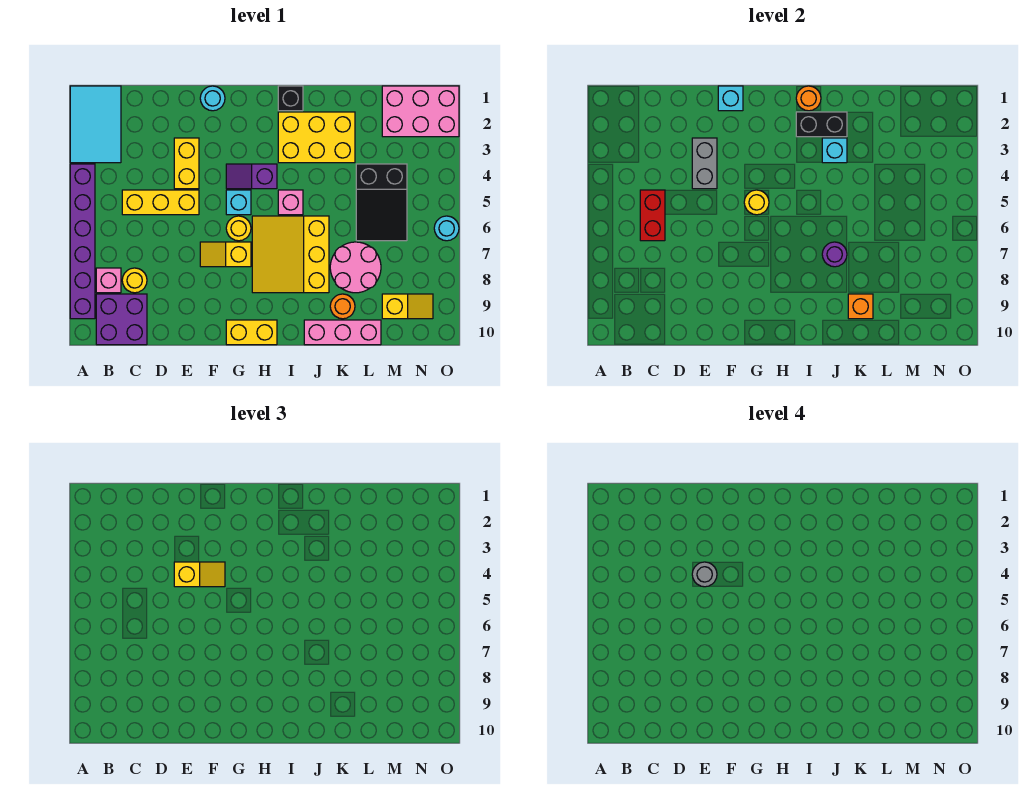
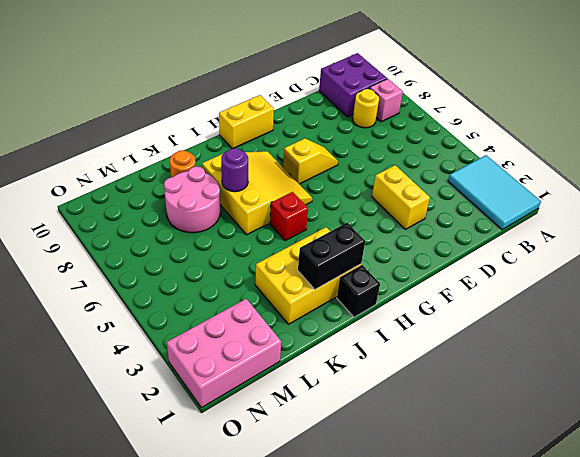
red 1x1 brick [270,192,308,241] -> pink 1x1 brick [278,190,303,215]
none -> purple 1x6 brick [70,164,95,319]
none -> yellow 1x3 brick [122,190,199,215]
none -> cyan 1x1 round brick [200,86,225,111]
none -> purple 1x2 slope [226,164,277,189]

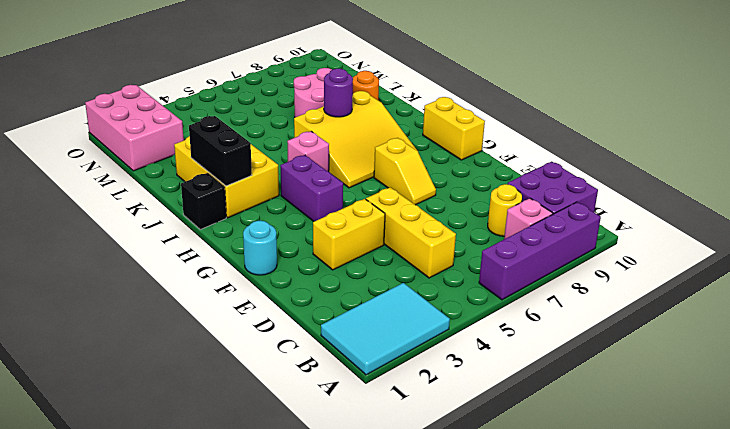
purple 1x4 brick [479,202,601,300] -> purple 1x6 brick [70,164,95,319]
purple 1x2 brick [280,155,343,221] -> purple 1x2 slope [226,164,277,189]
none -> cyan 1x1 brick [226,190,251,215]
none -> yellow 1x1 round brick [226,216,251,241]
none -> pink 1x3 brick [304,320,381,345]
none -> black 2x3 slope [356,164,407,241]

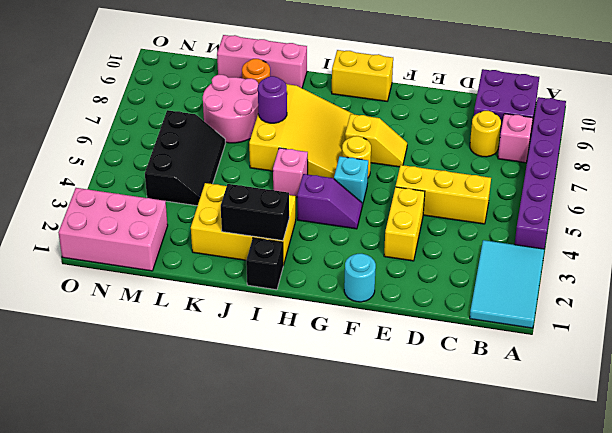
black 2x3 slope [145,110,226,206] -> black 2x3 slope turned to [356,164,407,241]
none -> yellow 1x2 slope [382,294,433,319]
none -> cyan 1x1 round brick [434,216,459,241]
none -> red 1x2 brick [640,190,665,241]
none -> grey 1x2 brick [692,138,717,189]

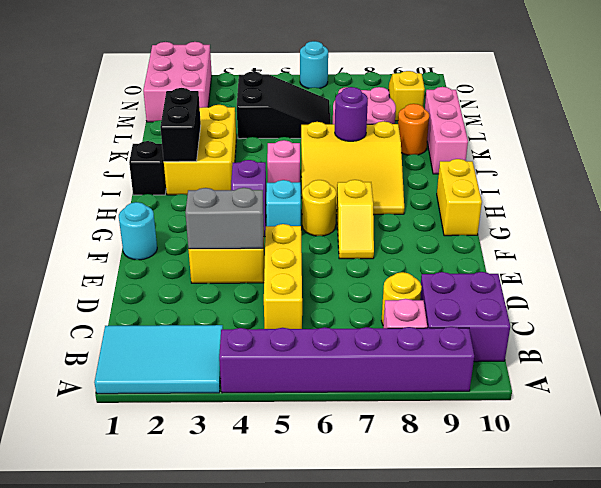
none -> red 1x2 brick [640,190,665,241]
none -> cyan 1x1 brick [718,86,743,111]
none -> yellow 1x1 round brick [744,190,769,215]
none -> orange 1x1 round brick [796,86,821,111]

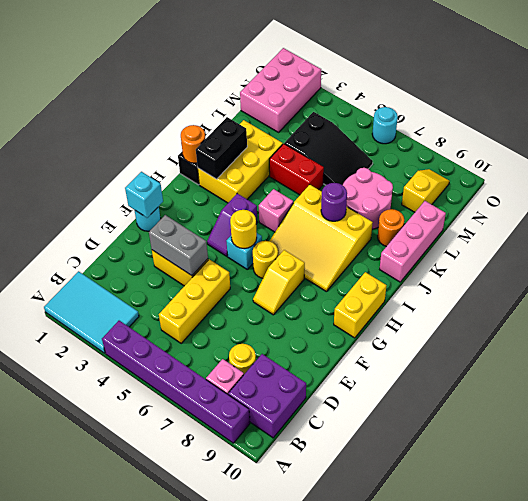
red 1x2 brick [269,144,324,195] -> red 1x2 brick moved to [640,190,665,241]
none -> cyan 1x1 brick [822,138,847,163]
none -> orange 1x1 brick [848,294,873,319]
none -> yellow 1x2 slope [174,562,225,587]
none -> grey 1x1 round brick [692,562,717,587]

